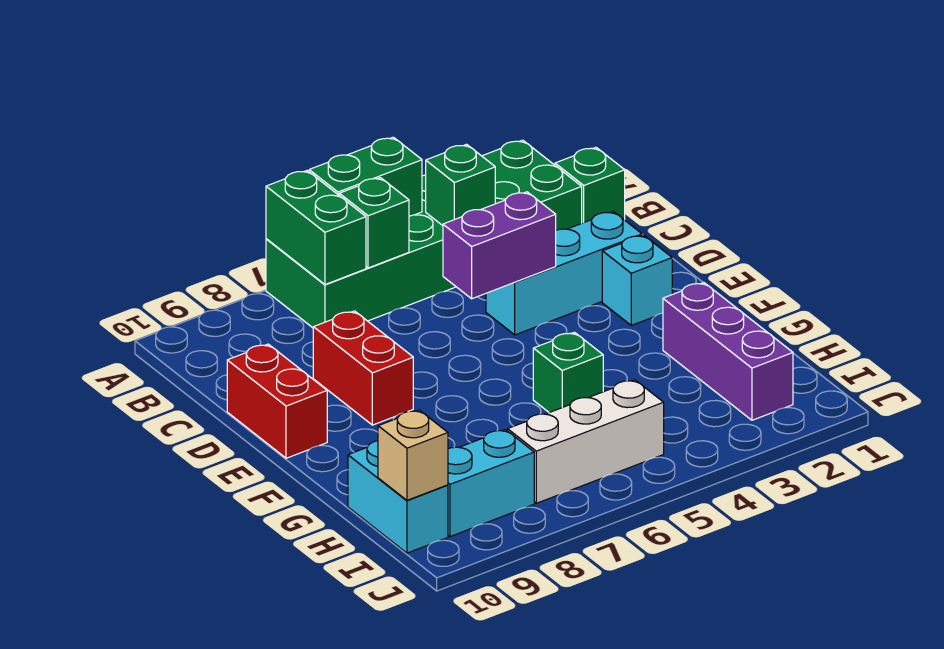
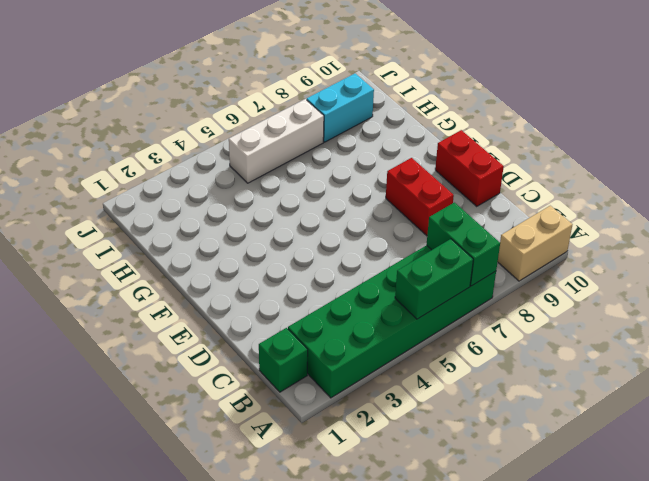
tan 1x2 brick [498,206,572,281] -> none
none -> cyan 1x3 brick [486,211,642,335]
none -> cyan 1x1 brick [602,235,672,325]
none -> purple 1x3 brick [663,283,793,420]

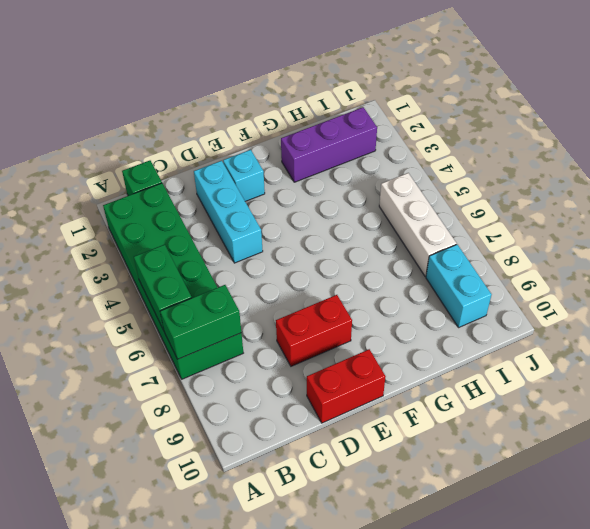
none -> green 1x1 brick [533,332,603,413]
none -> cyan 1x2 brick [348,441,448,553]
none -> green 1x1 brick [426,144,495,226]

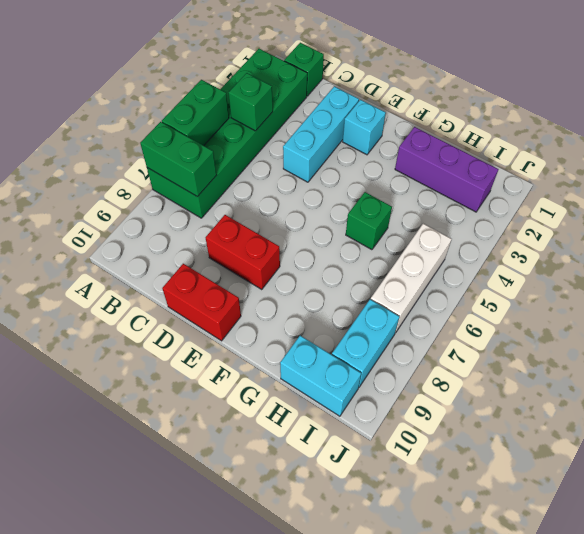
none -> green 1x1 brick [339,178,409,268]
none -> purple 1x2 brick [443,192,556,299]
none -> tan 1x1 brick [378,410,448,500]

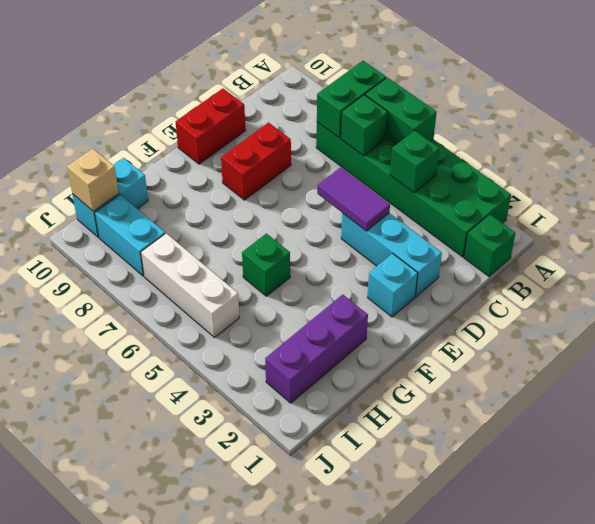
purple 1x2 tile [317,167,390,231] -> purple 1x2 brick [443,192,556,299]

